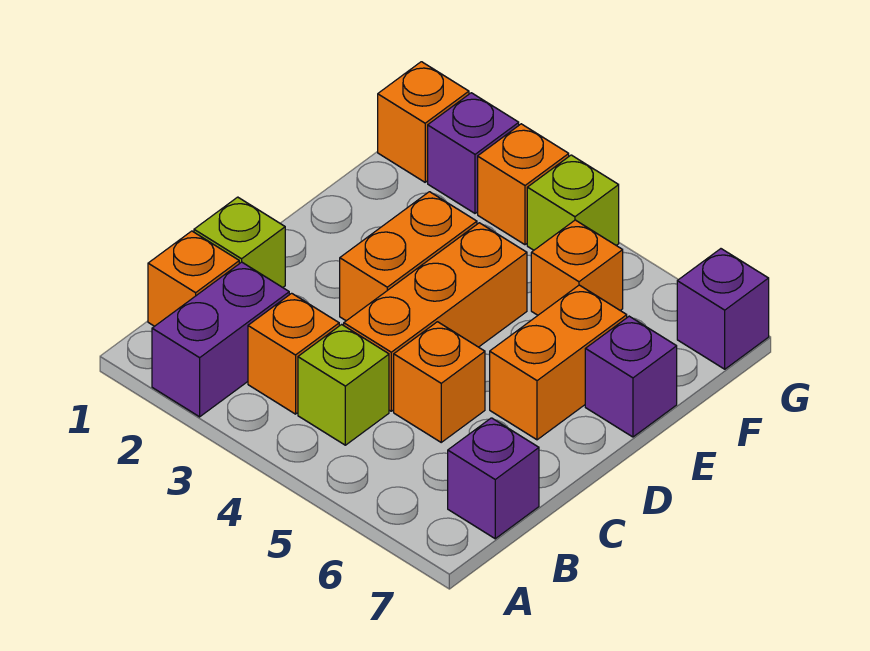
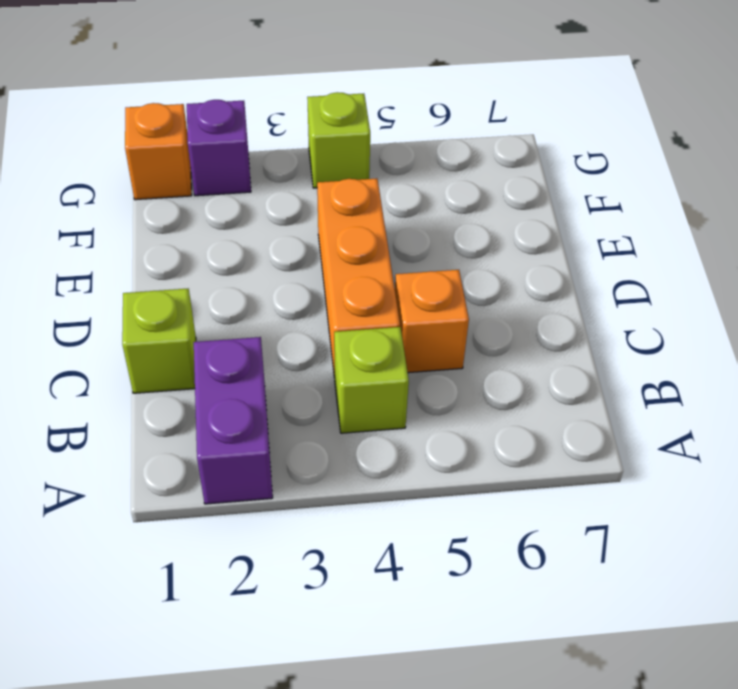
none -> orange 1x1 brick [148,231,239,326]
none -> orange 1x1 brick [248,293,339,414]
none -> purple 1x1 brick [448,418,539,539]

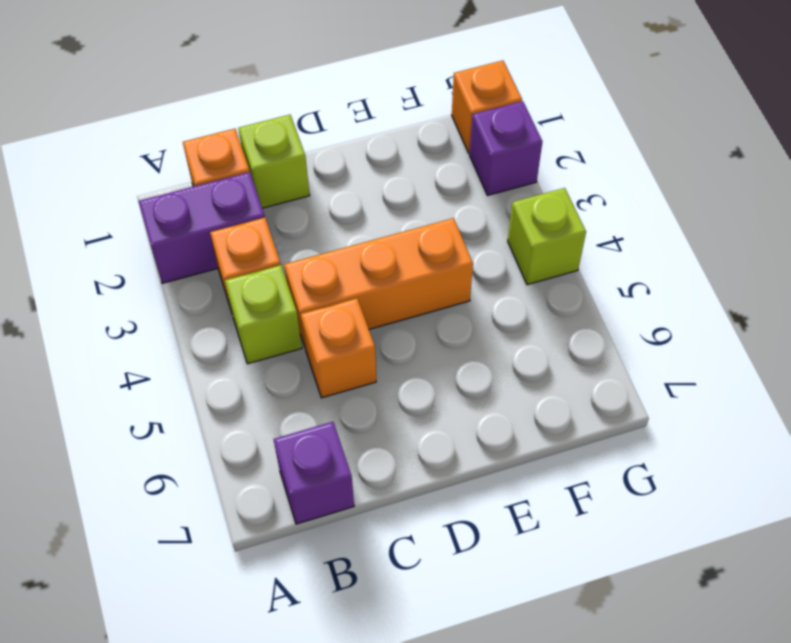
none -> orange 1x2 brick [340,192,477,321]
none -> orange 1x2 brick [490,285,627,440]
none -> purple 1x1 brick [585,316,677,437]

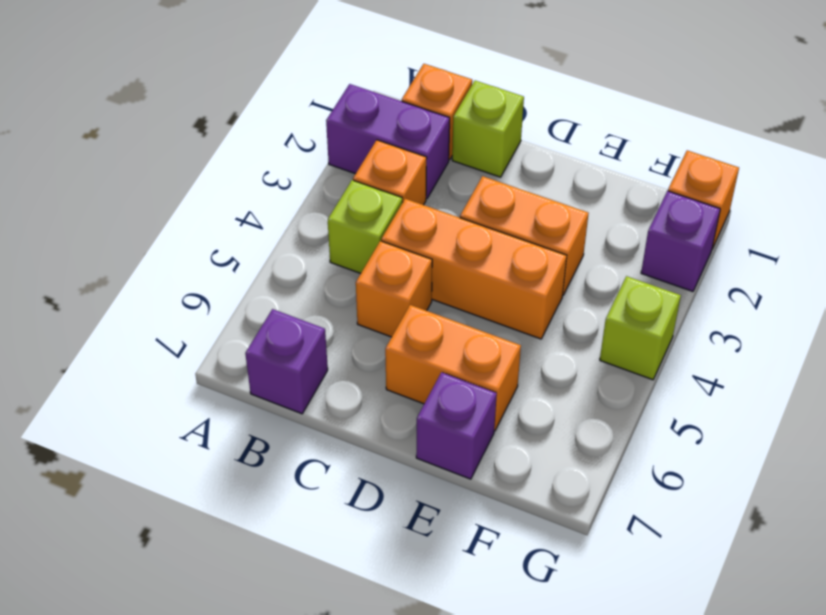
none -> orange 1x1 brick [531,220,623,315]
none -> orange 1x1 brick [478,124,569,245]
none -> purple 1x1 brick [677,249,769,369]

